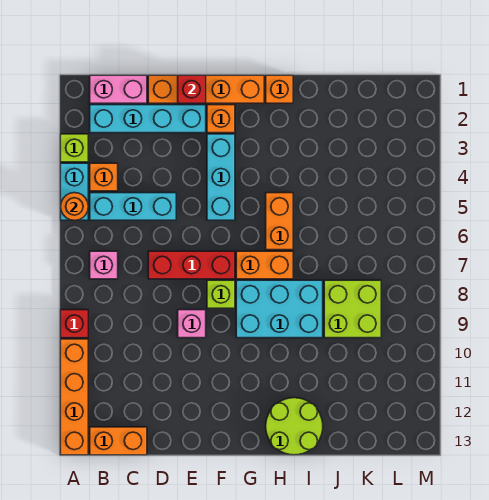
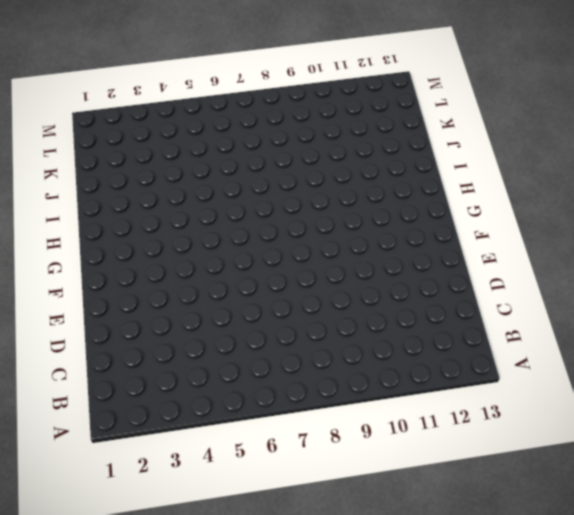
none -> lime 1x1 brick [60,134,88,162]
none -> cyan 1x2 brick [60,163,88,220]
none -> red 1x1 brick [60,310,88,338]

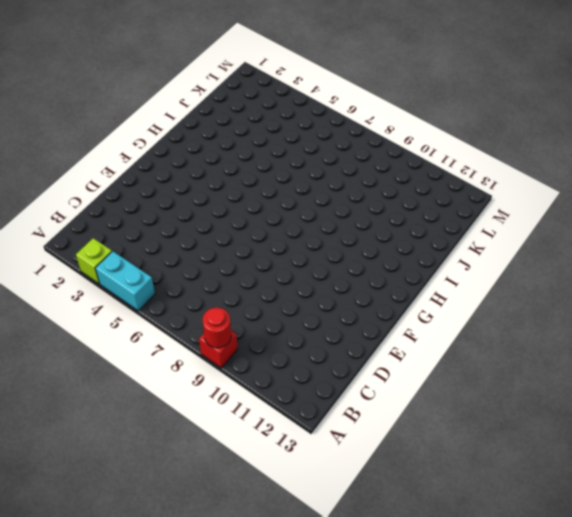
red 1x1 round brick [203,308,231,348] -> none
none -> orange 1x4 brick [60,339,88,455]
none -> pink 1x2 brick [90,75,147,103]
none -> cyan 1x4 brick [90,105,206,133]

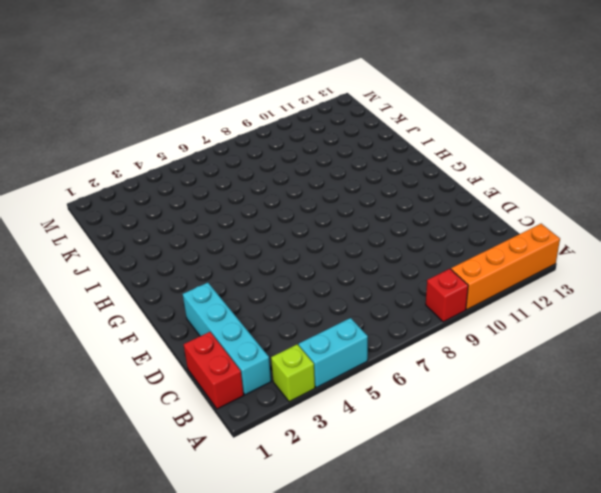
red 1x2 brick [184,332,244,409] -> pink 1x2 brick [90,75,147,103]
none -> orange 1x1 brick [90,163,118,191]
none -> cyan 1x3 brick [90,193,176,220]
none -> pink 1x1 brick [90,251,118,279]

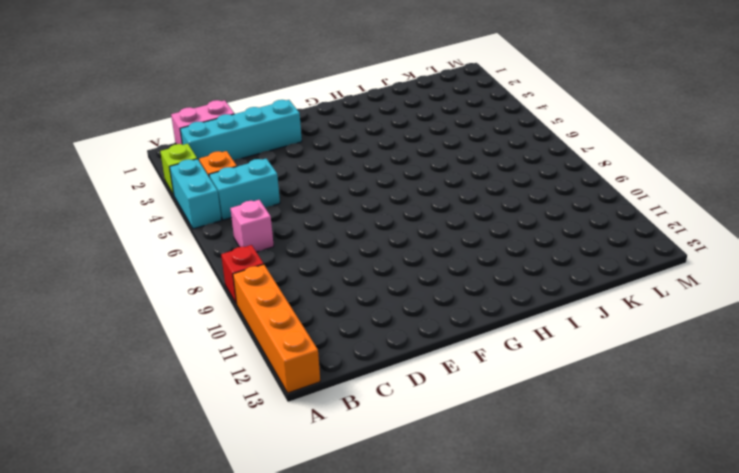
cyan 1x2 brick [209,159,280,220] -> cyan 1x3 brick [90,193,176,220]
none -> orange 1x2 brick [90,427,147,455]
none -> orange 1x4 brick [148,75,264,103]
none -> red 1x3 brick [148,251,235,279]

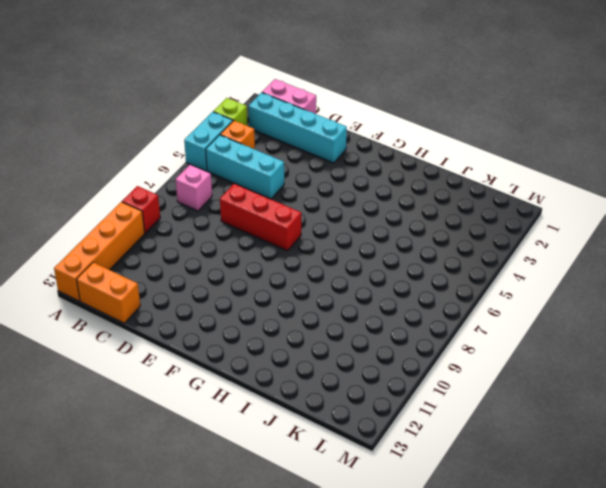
none -> orange 1x4 brick [148,75,264,103]
none -> pink 1x1 brick [178,310,206,338]
none -> orange 1x1 brick [207,105,235,133]

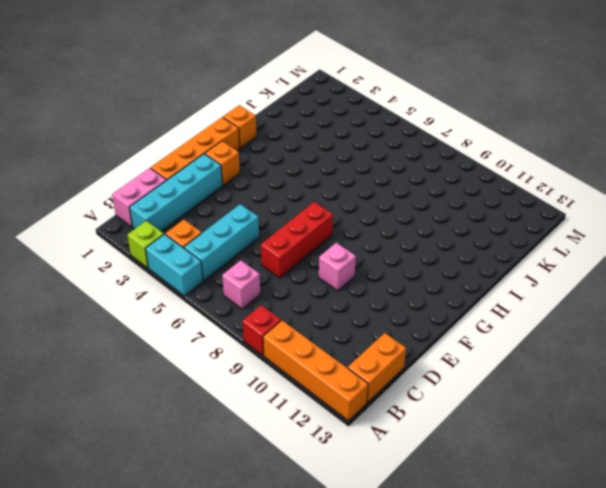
none -> cyan 1x3 brick [207,134,235,220]
none -> lime 1x1 brick [207,280,235,308]
none -> orange 1x2 brick [236,251,293,279]

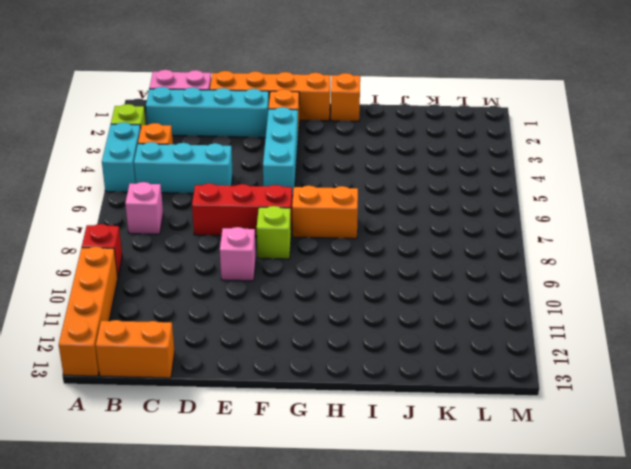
none -> cyan 2x3 brick [236,280,323,338]
none -> orange 1x2 brick [266,193,293,250]
none -> lime 2x2 round brick [266,398,323,455]

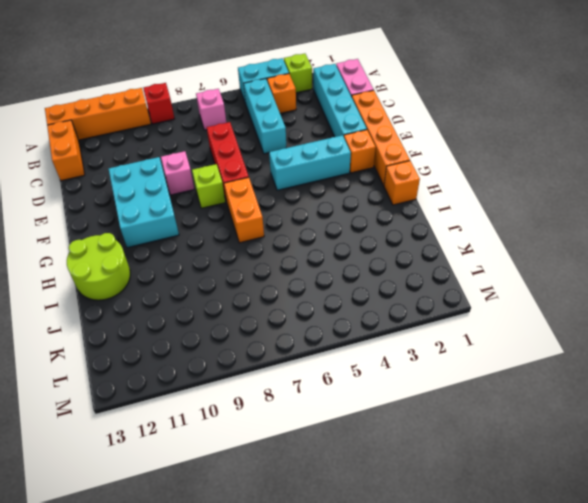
cyan 2x3 brick [109,157,179,248] -> cyan 2x3 brick moved to [236,280,323,338]
none -> orange 1x2 brick [266,193,293,250]
none -> lime 2x2 brick [324,280,381,338]
none -> orange 1x1 round brick [60,193,88,220]

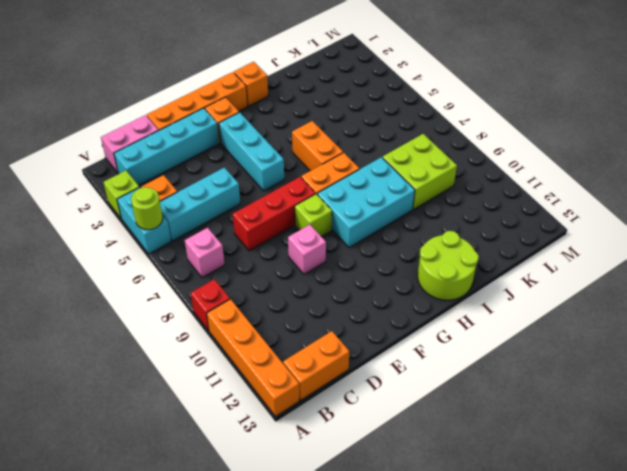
lime 1x1 round brick [131,187,163,230] -> orange 1x1 round brick [60,193,88,220]
none -> red 1x1 brick [178,75,206,103]

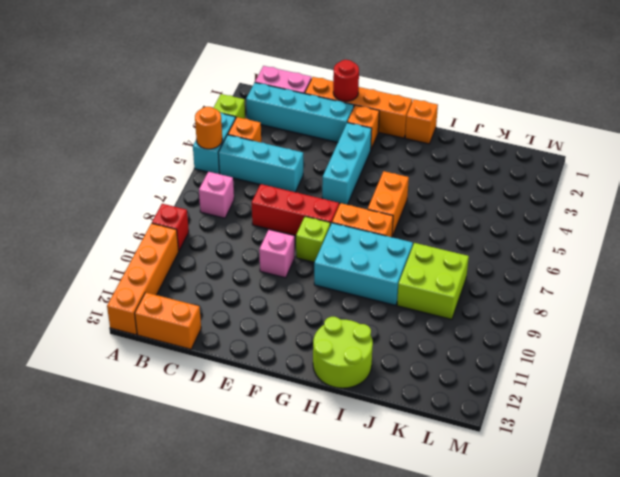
red 1x1 round brick [333,60,359,101] -> red 1x1 brick [178,75,206,103]

